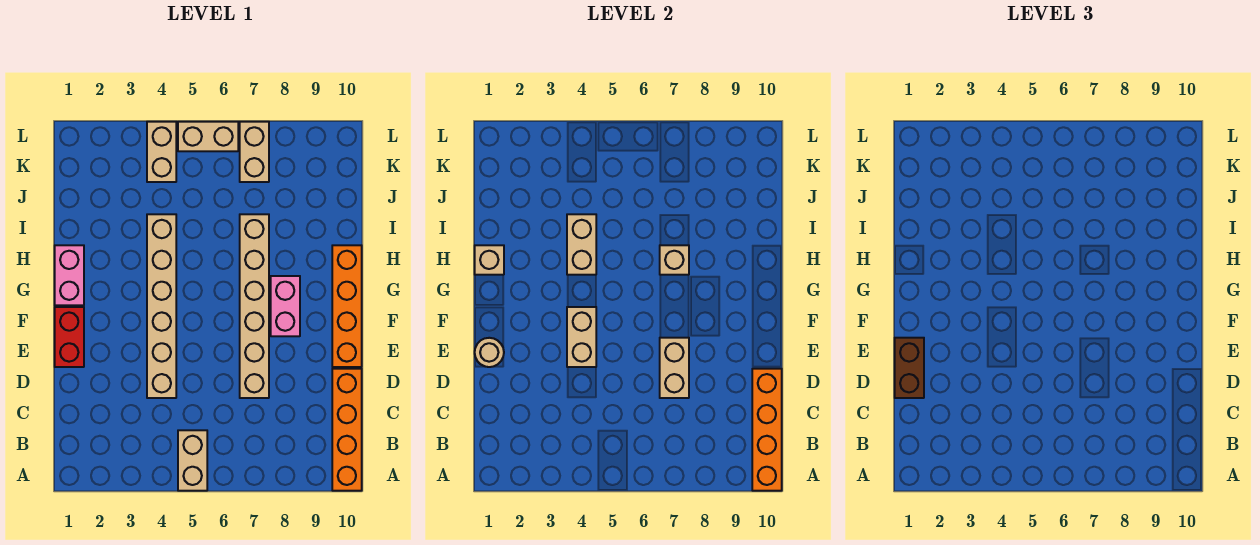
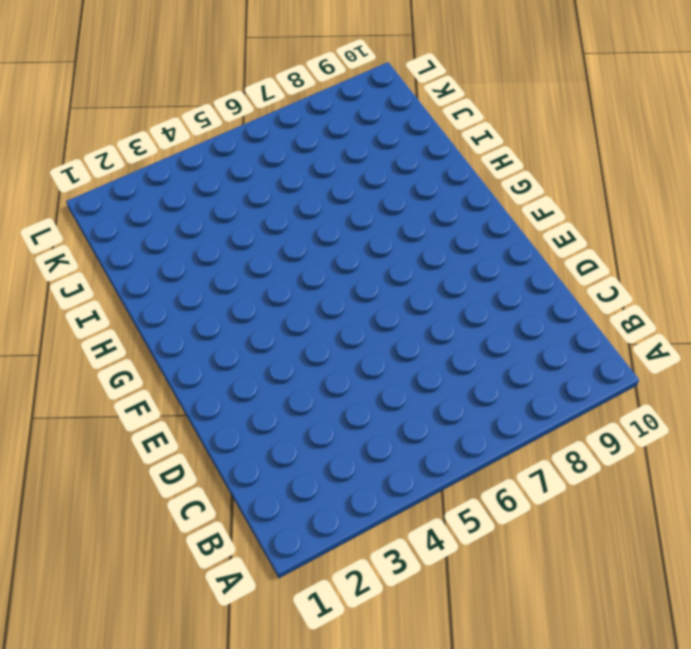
none -> tan 1x2 brick [178,430,207,491]
none -> orange 1x4 brick [332,369,362,491]
none -> tan 1x6 brick [147,214,176,398]

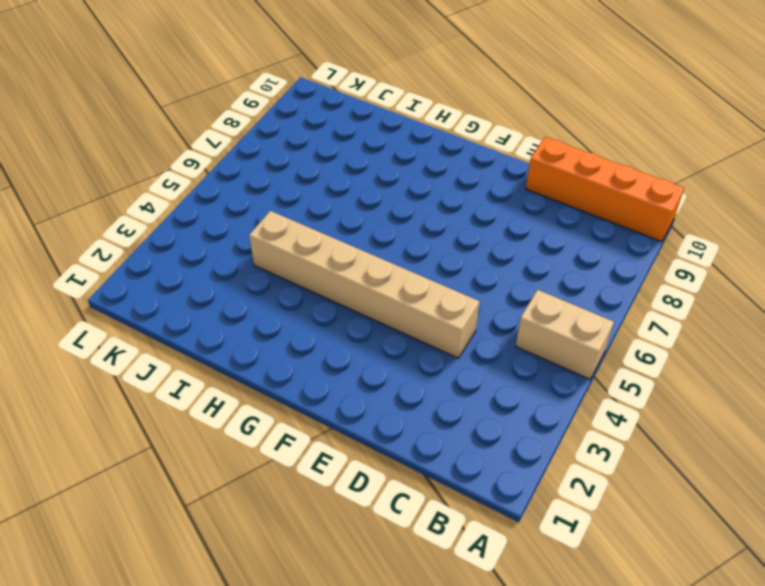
none -> tan 1x6 brick [240,214,269,398]
none -> red 1x2 brick [55,307,84,367]
none -> orange 1x4 brick [332,245,362,367]

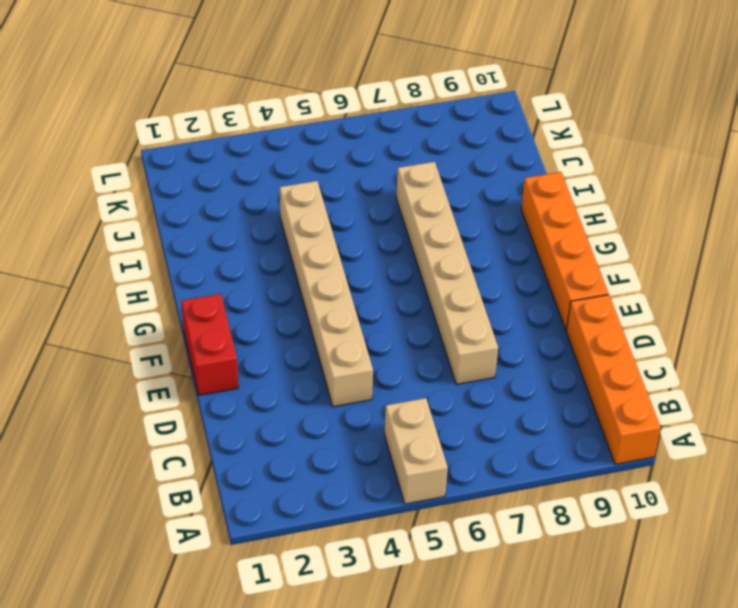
none -> pink 1x2 brick [271,276,300,336]
none -> pink 1x2 brick [55,245,84,305]
none -> tan 1x2 brick [147,122,176,182]

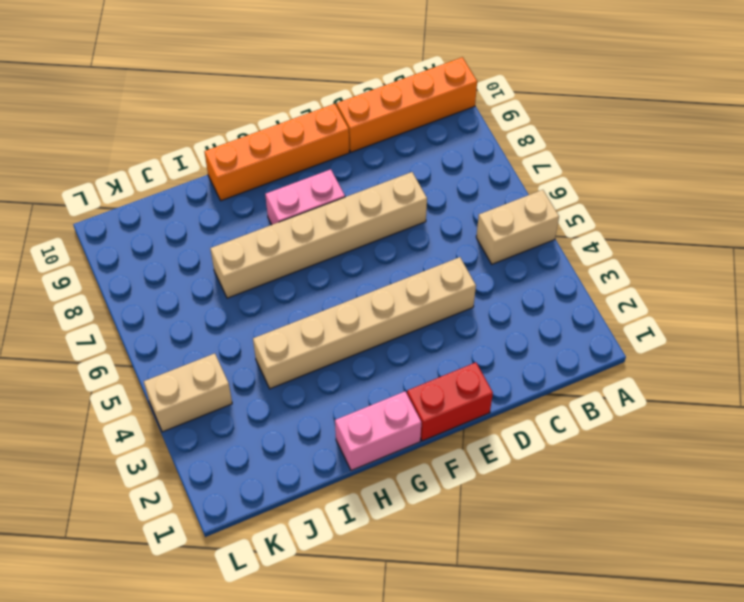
none -> tan 1x2 brick [240,122,269,182]
none -> tan 1x2 brick [178,122,238,151]
none -> orange 1x4 brick [752,369,782,491]

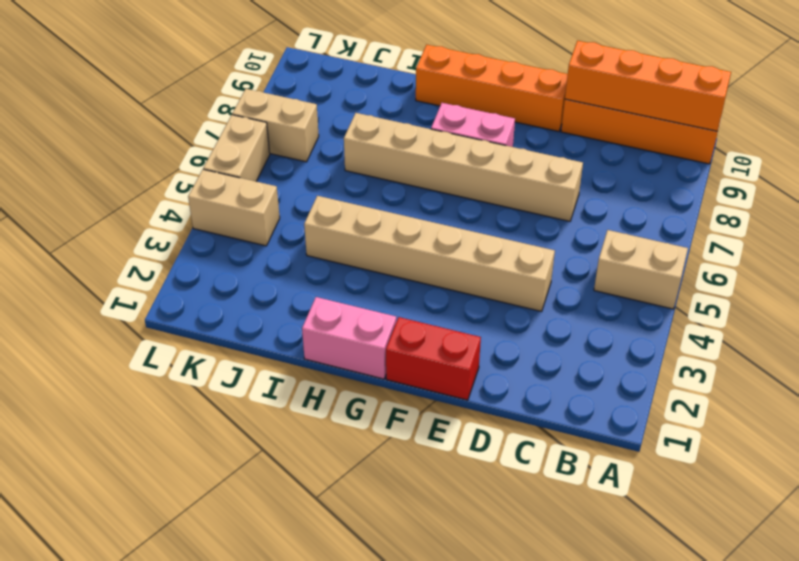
none -> tan 1x2 brick [660,338,689,398]
none -> tan 1x1 round brick [475,338,504,367]
none -> tan 1x2 brick [567,307,596,367]

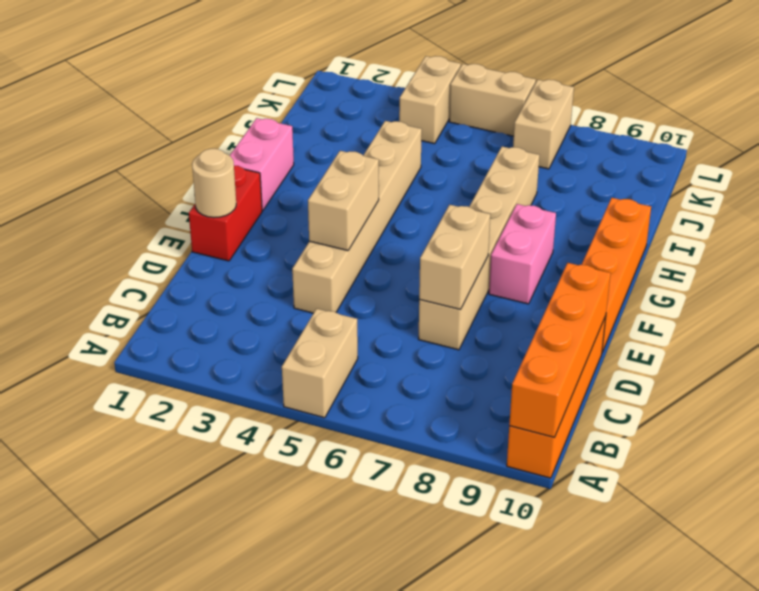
none -> tan 1x1 brick [475,245,504,275]
none -> tan 1x2 brick [567,214,596,275]
none -> tan 1x1 brick [660,245,689,275]

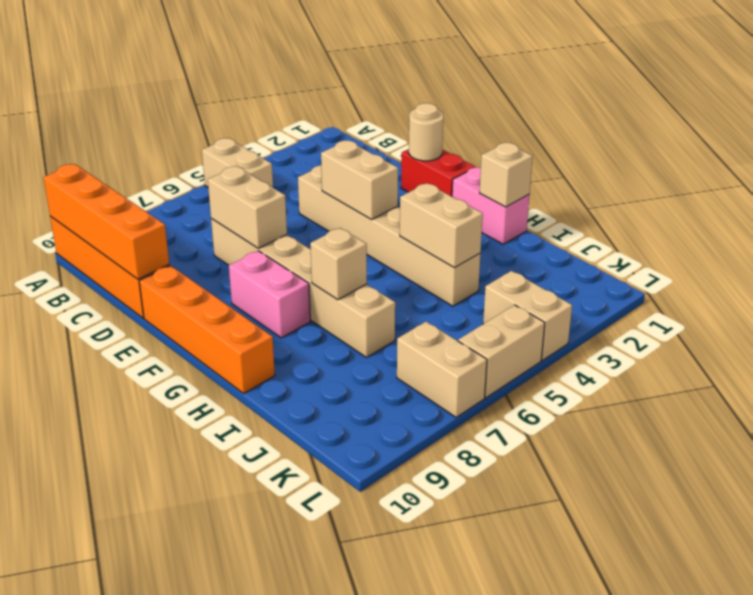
none -> brown 1x2 brick [895,338,924,398]

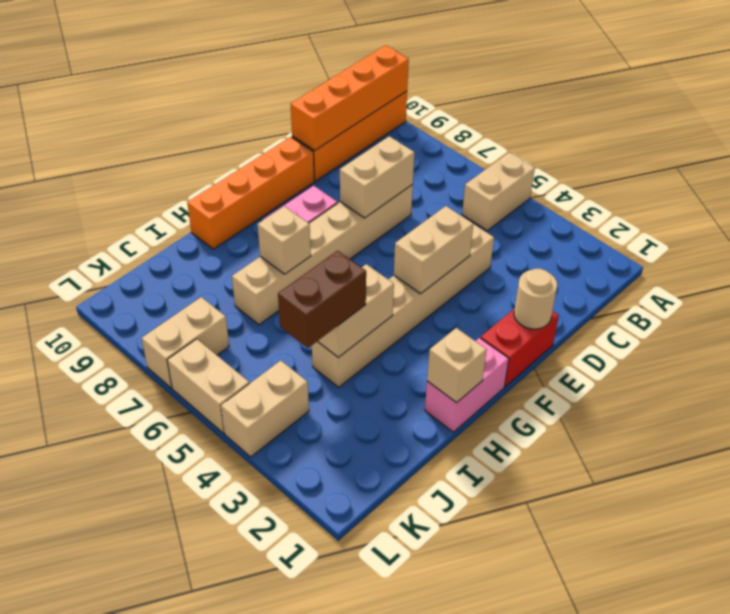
brown 1x2 brick [278,251,366,348] -> brown 1x2 brick moved to [895,338,924,398]

